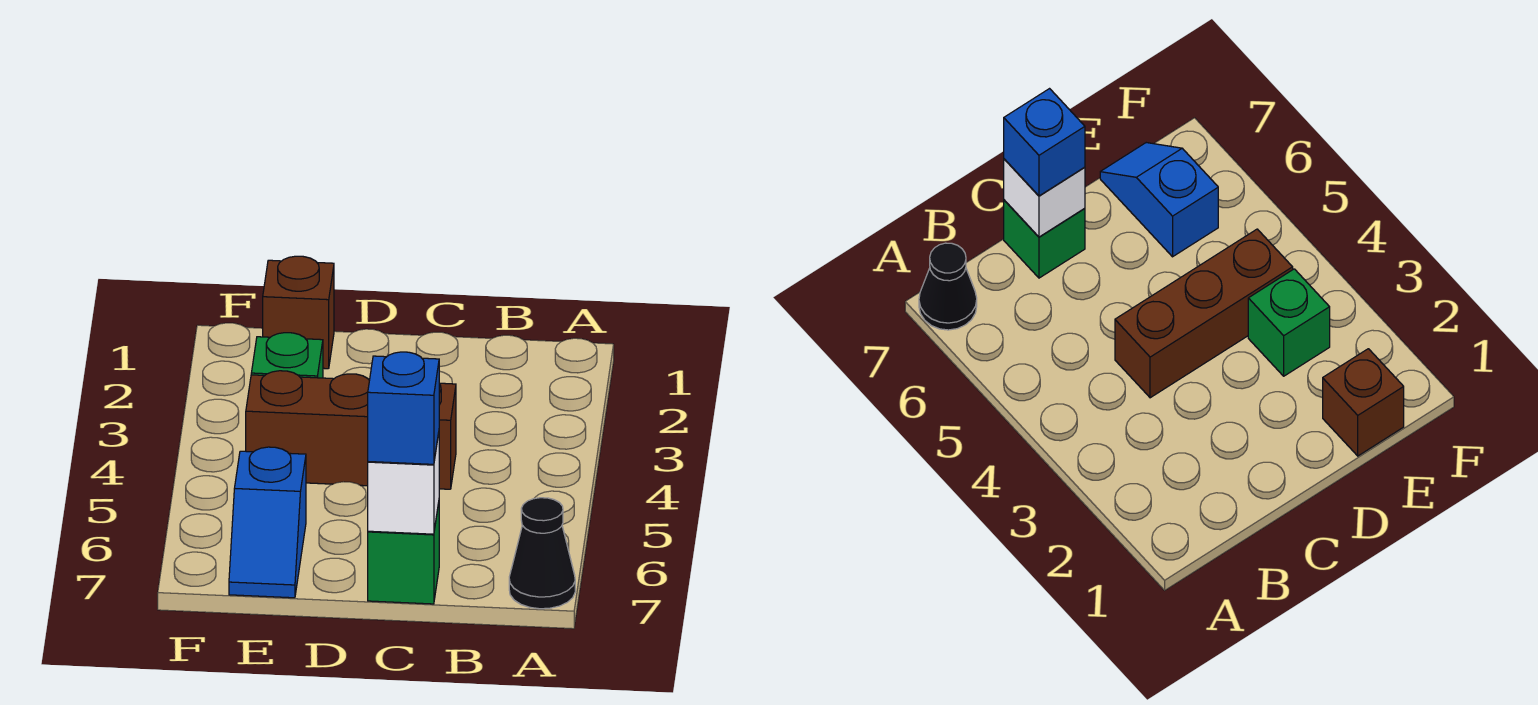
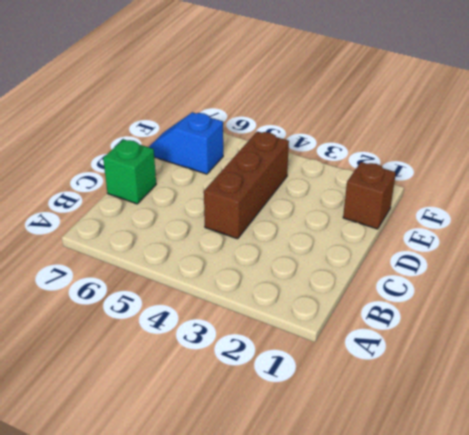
none -> black 1x1 cone [509,498,575,609]
none -> green 1x1 brick [251,333,323,378]

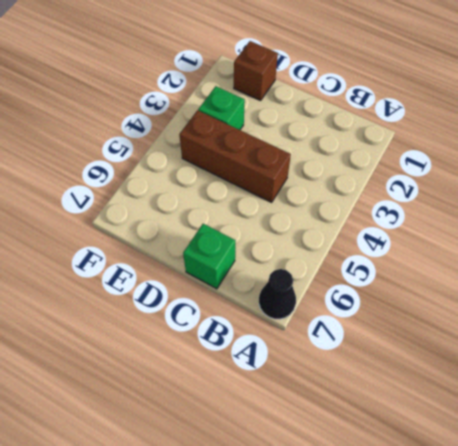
none -> blue 1x2 slope [229,447,306,598]
none -> white 1x1 brick [368,433,439,534]

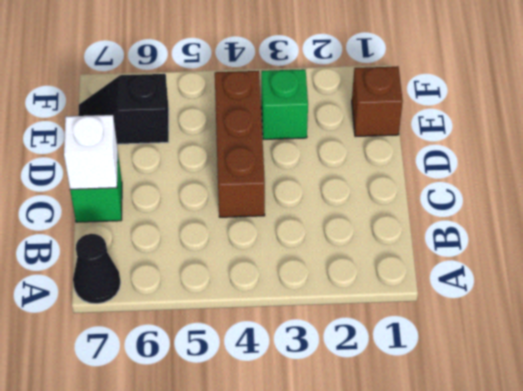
black 1x2 slope [78,74,169,144] -> blue 1x2 slope [229,447,306,598]
none -> blue 1x1 brick [368,352,439,464]

